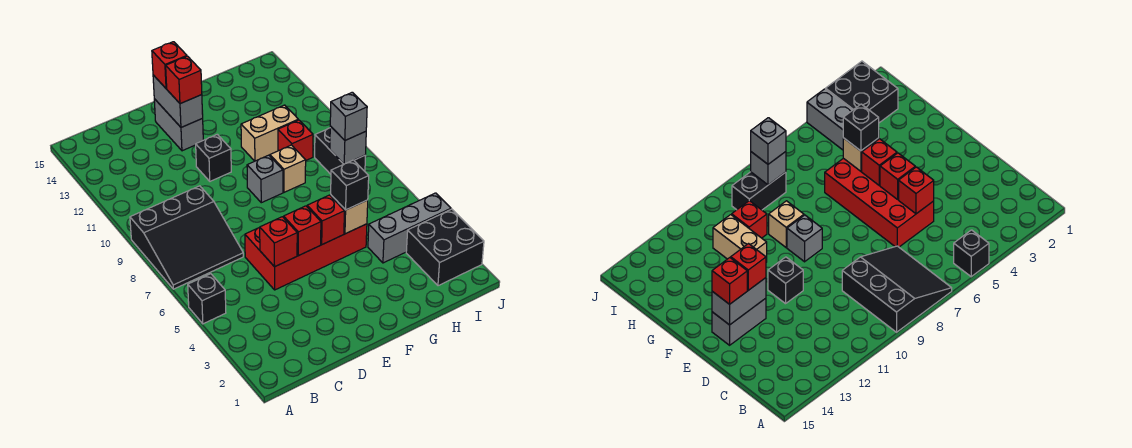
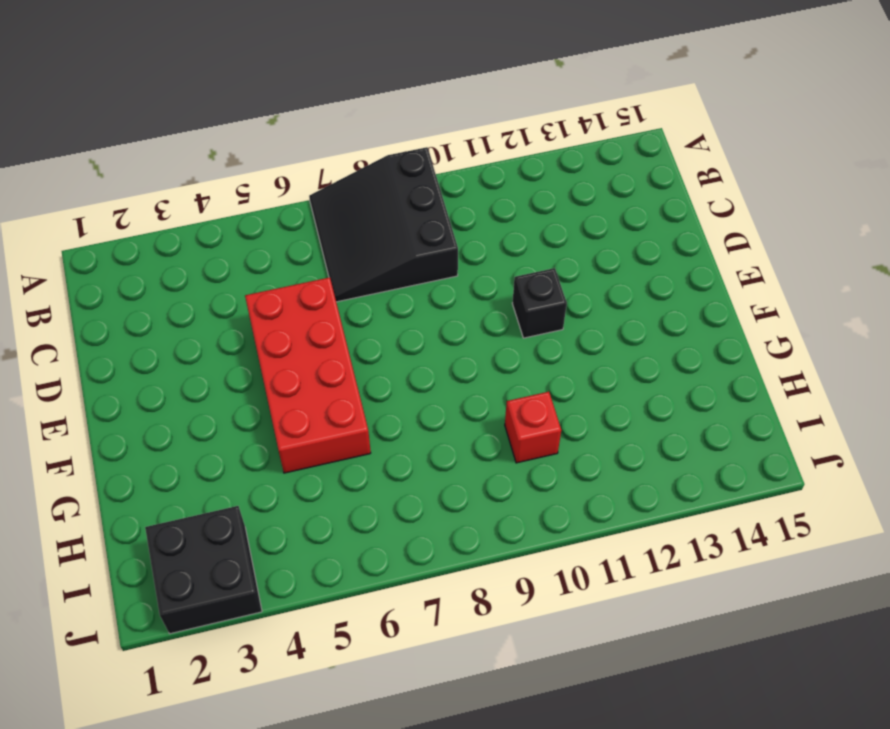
none -> black 1x1 brick [188,274,226,324]
none -> grey 1x2 brick [154,99,203,151]
none -> grey 1x1 brick [247,155,283,203]

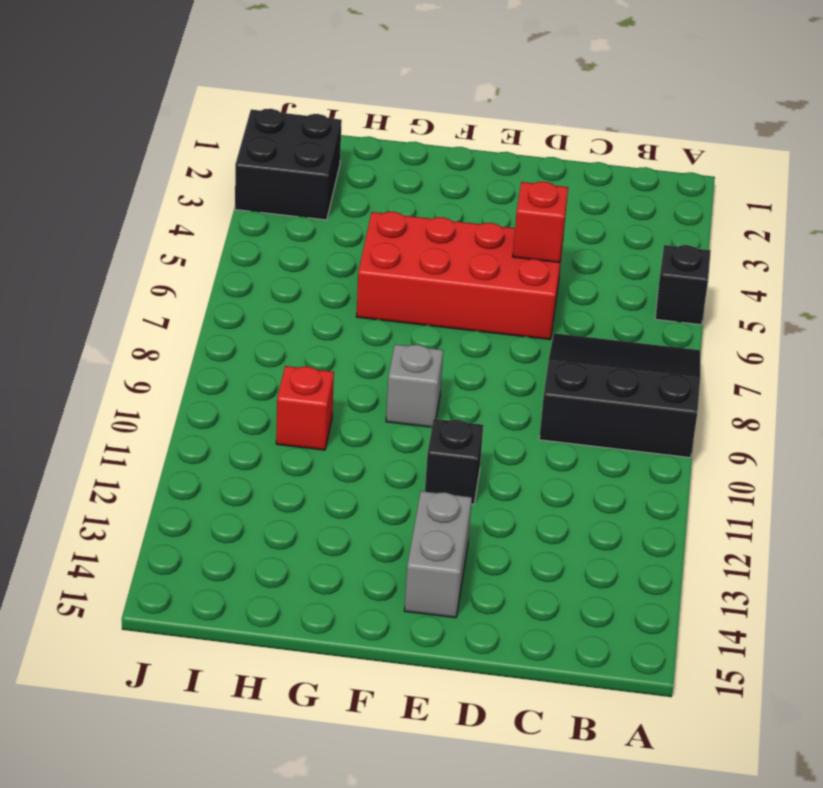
none -> tan 1x1 brick [270,145,306,192]
none -> tan 1x2 brick [241,105,298,161]
none -> grey 1x3 brick [368,193,451,263]

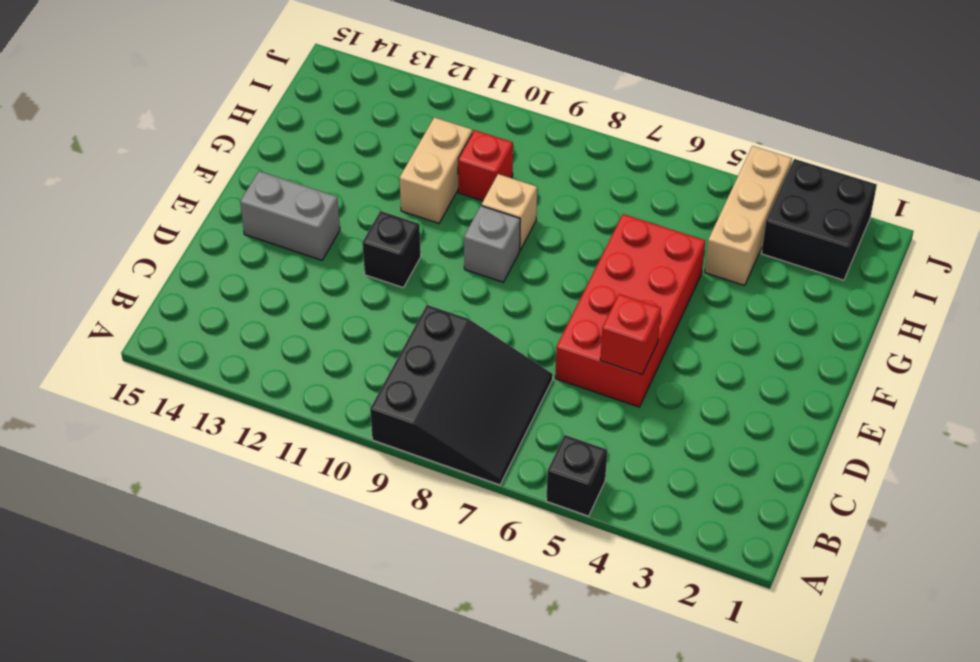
tan 1x3 brick [705,146,792,285] -> grey 1x3 brick [368,193,451,263]
none -> black 1x2 brick [315,128,366,174]
none -> red 1x1 brick [284,206,321,256]
none -> grey 1x2 brick [153,75,203,127]

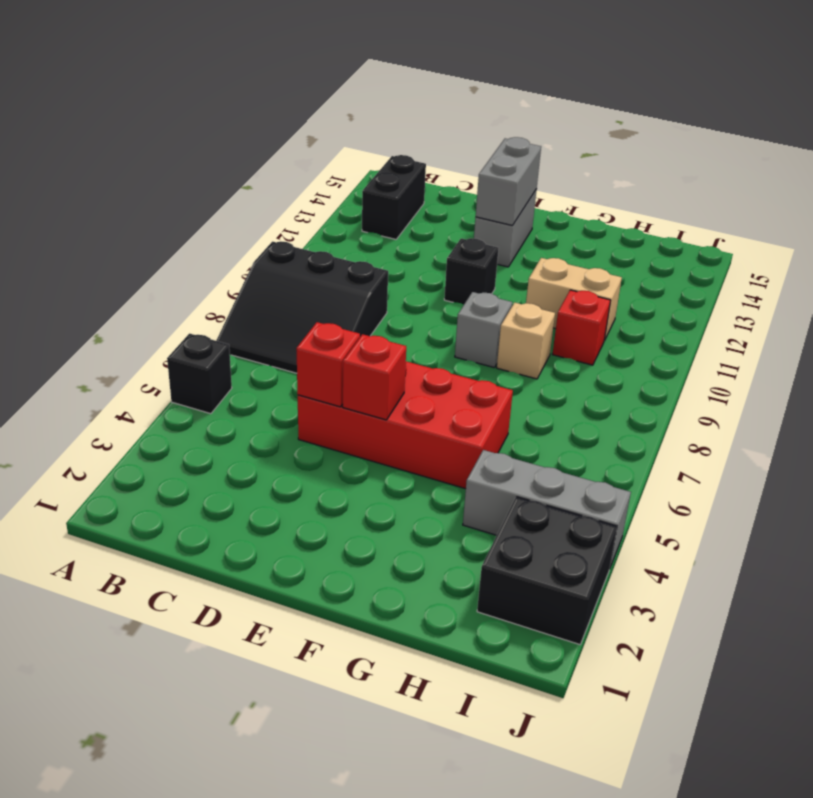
black 1x2 brick [362,155,426,239] -> black 1x2 brick moved to [315,128,366,174]
none -> red 1x1 brick [307,195,344,244]
none -> tan 1x1 brick [331,195,368,234]
none -> grey 1x1 brick [330,126,366,164]

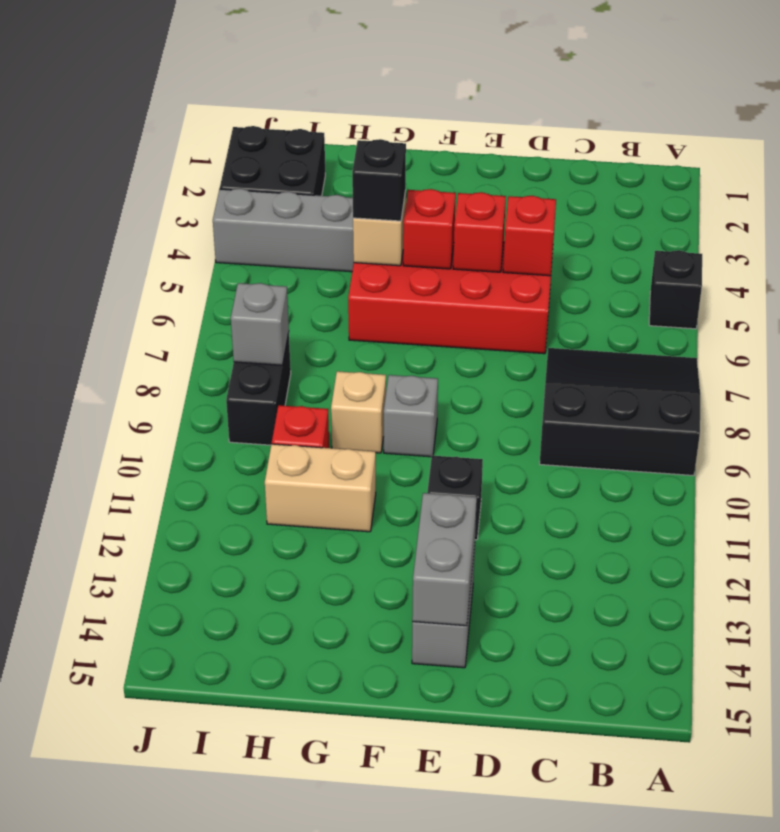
none -> red 1x1 brick [166,56,202,104]
none -> red 1x1 brick [152,42,187,89]
none -> grey 1x1 brick [330,92,367,140]

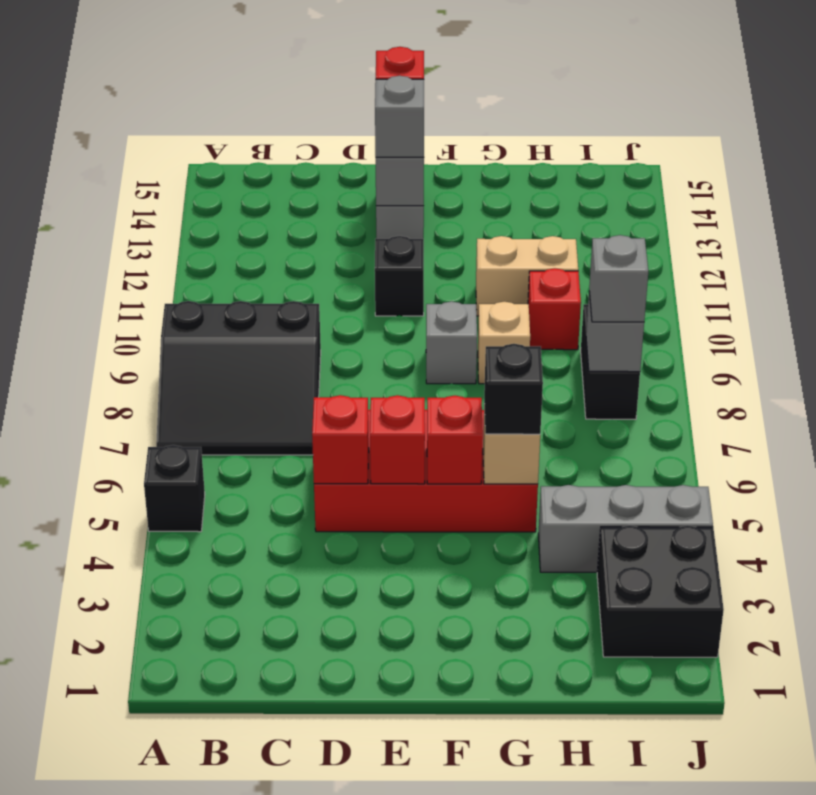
grey 1x1 brick [375,76,424,157] -> red 1x1 brick [166,56,202,104]

